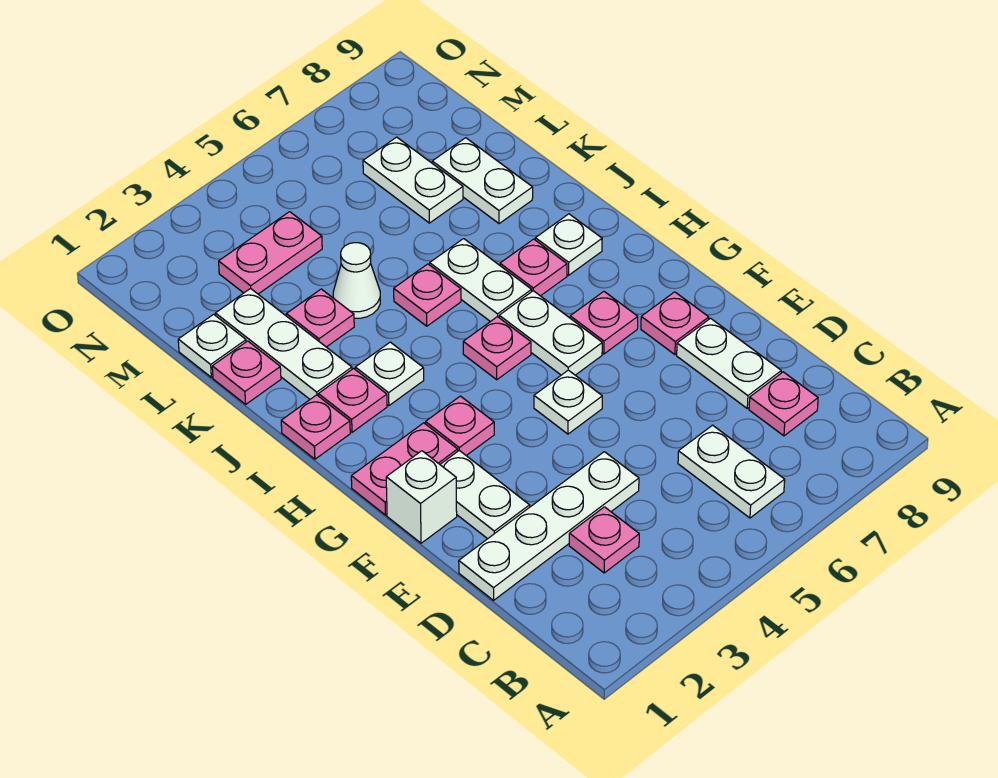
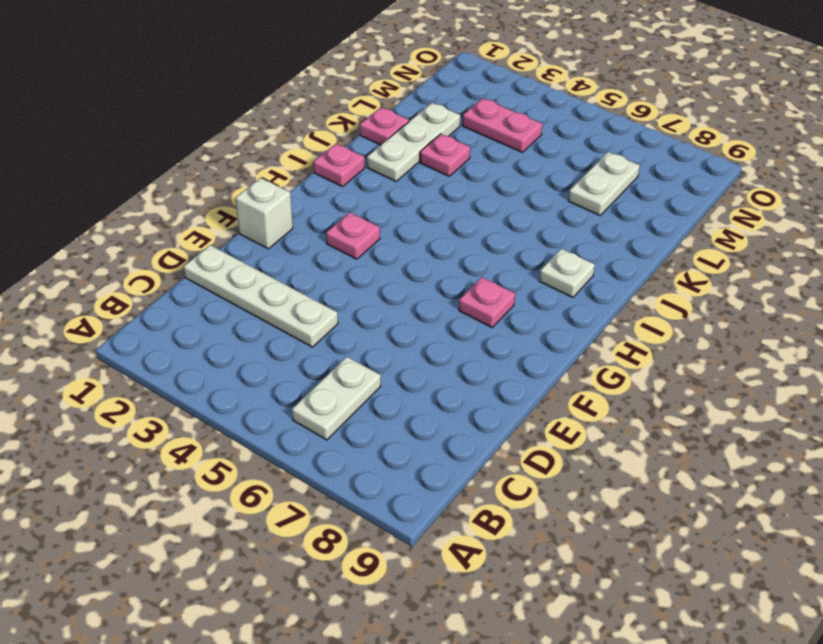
none -> pink 1x1 plate [569,507,639,573]
none -> pink 1x1 plate [749,372,818,436]
none -> white 1x2 plate [677,318,781,408]

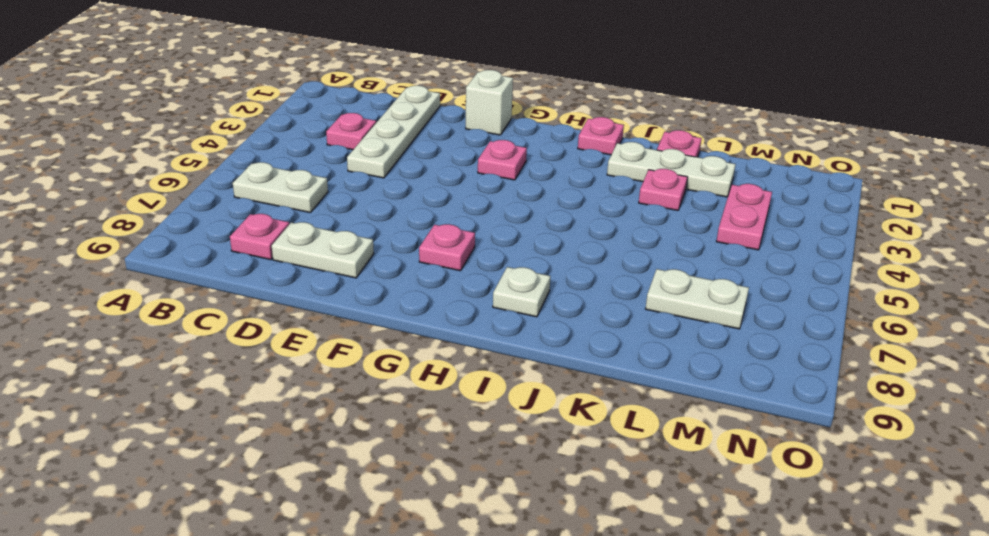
none -> white 1x2 plate [440,450,530,539]
none -> white 1x1 plate [534,370,602,434]
none -> pink 1x1 plate [641,292,709,355]

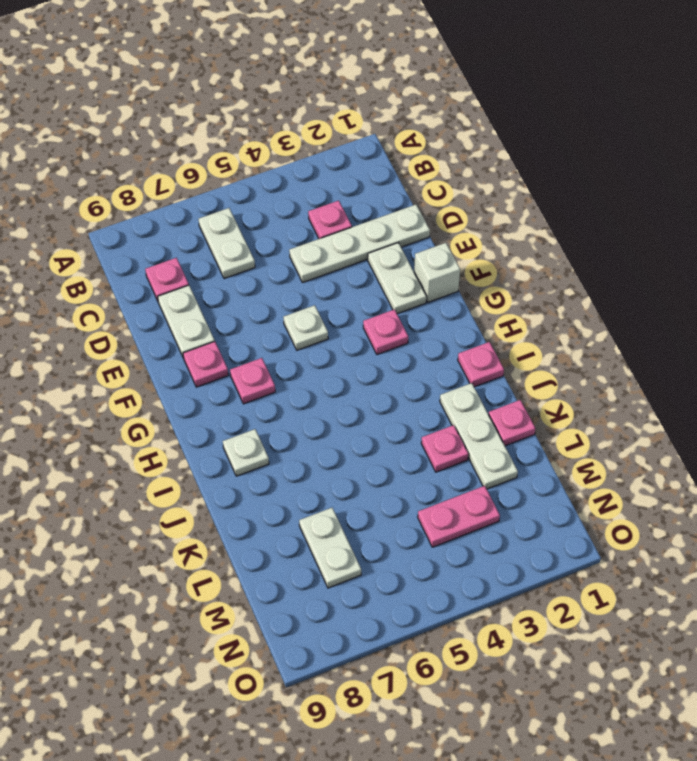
none -> pink 1x2 plate [351,423,458,515]
none -> white 1x2 plate [499,291,602,375]
none -> pink 1x1 plate [463,317,531,380]

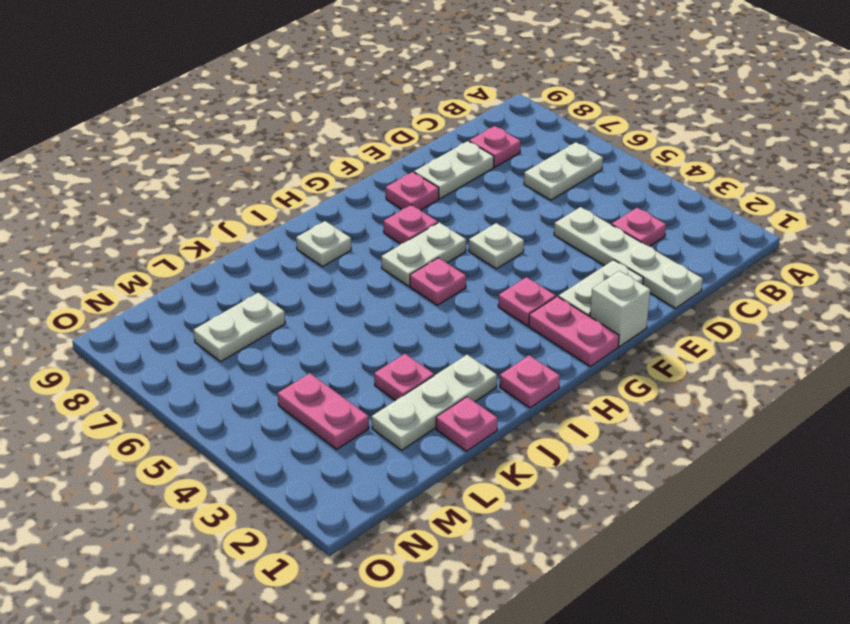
none -> pink 1x1 plate [318,368,387,432]
none -> white 1x1 plate [355,342,424,406]
none -> white 1x2 plate [430,239,532,322]

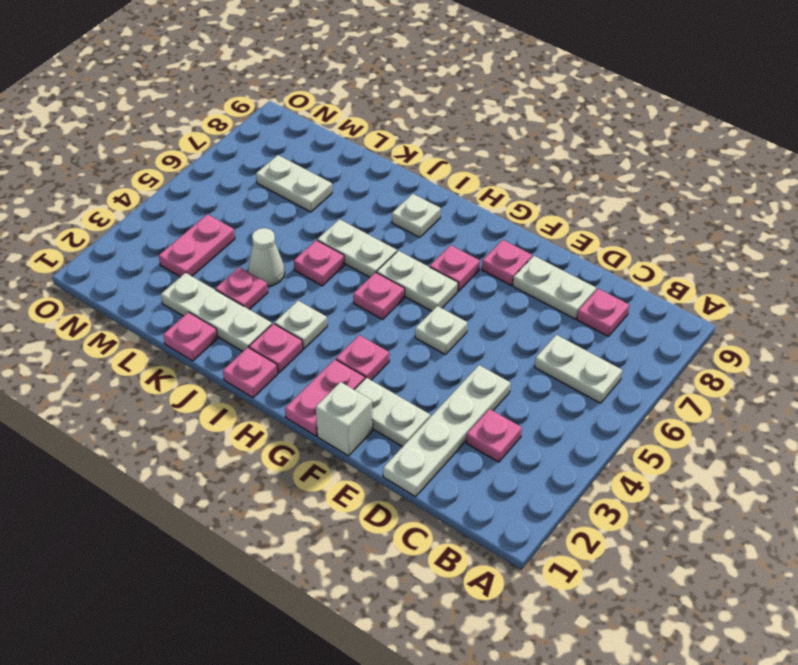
none -> pink 1x1 plate [500,239,567,296]
none -> white 1x2 plate [432,138,533,224]
none -> white 1x1 plate [178,314,246,377]

